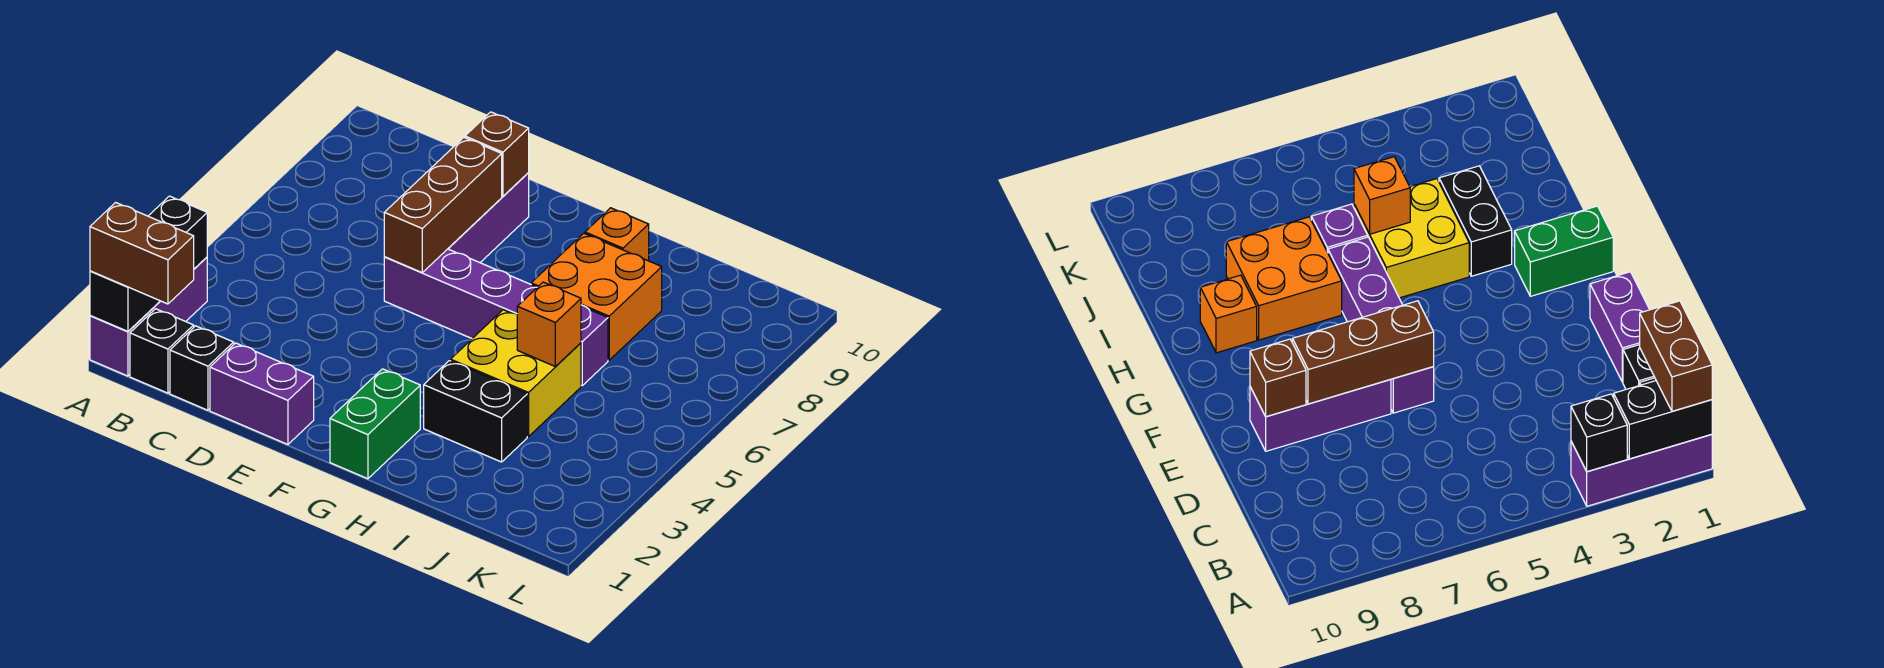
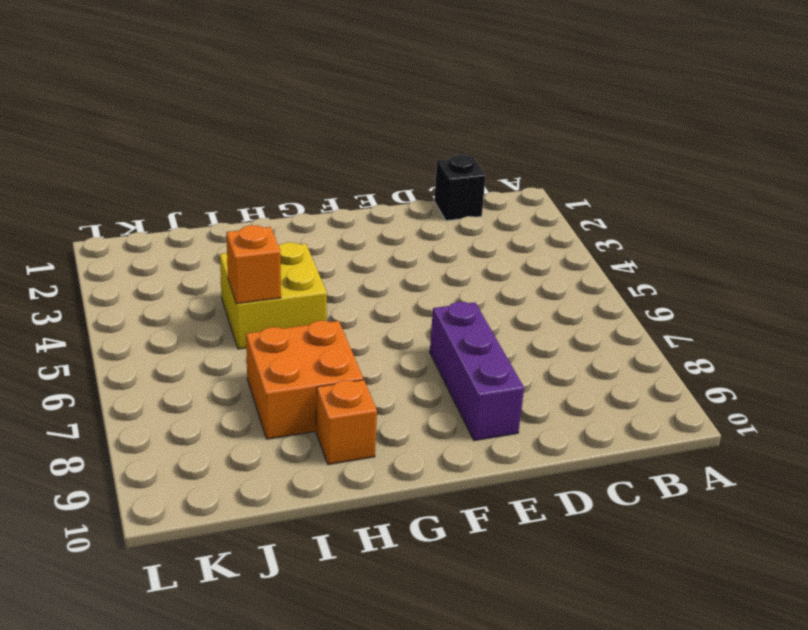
none -> purple 1x3 brick [90,257,207,376]
none -> black 1x1 brick [130,309,194,393]
none -> purple 1x2 brick [210,343,314,444]

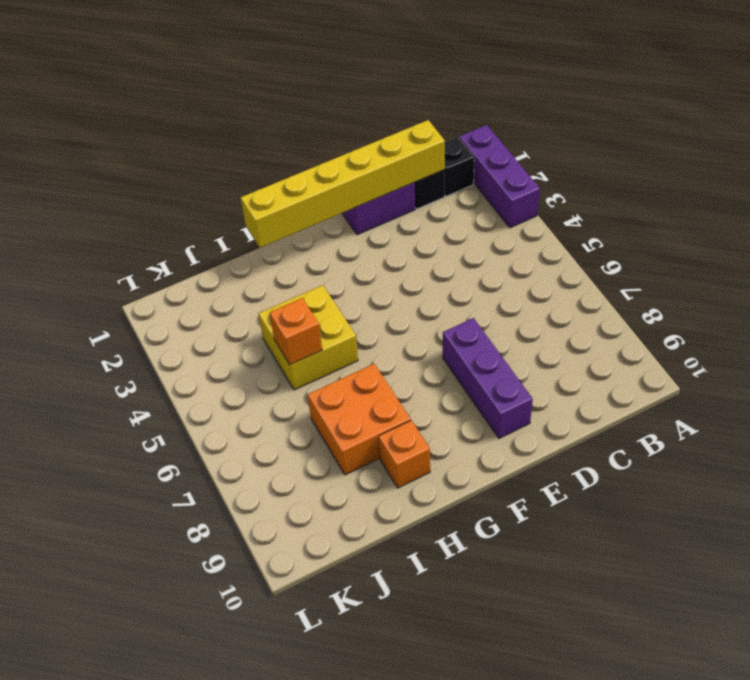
yellow 1x6 brick [241,120,445,248] -> none
none -> purple 1x4 brick [384,249,537,338]
none -> green 1x2 brick [330,369,420,479]
none -> black 1x2 brick [424,361,527,462]

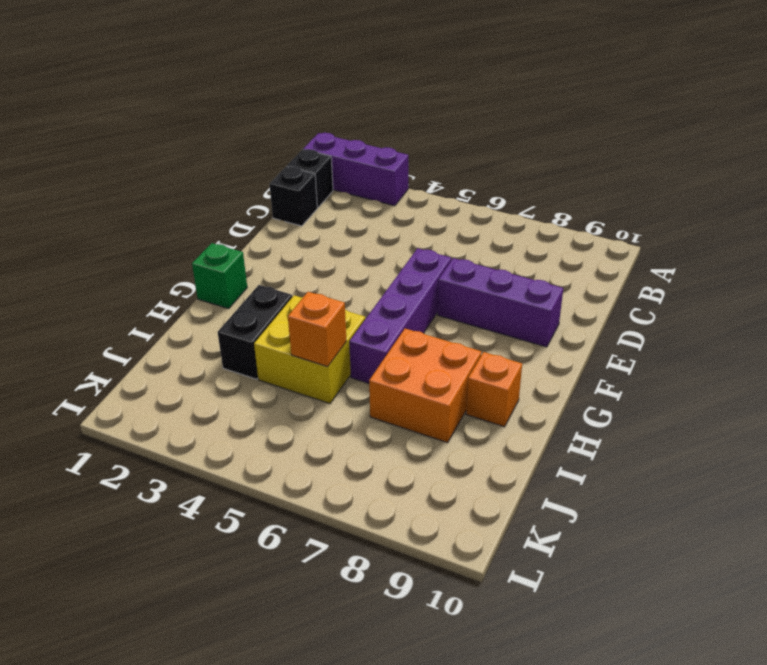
green 1x1 brick [192,243,247,309] -> green 1x2 brick [330,369,420,479]
none -> purple 1x2 brick [210,343,314,444]
none -> purple 1x1 brick [581,305,608,386]
none -> black 1x2 brick [90,271,160,331]

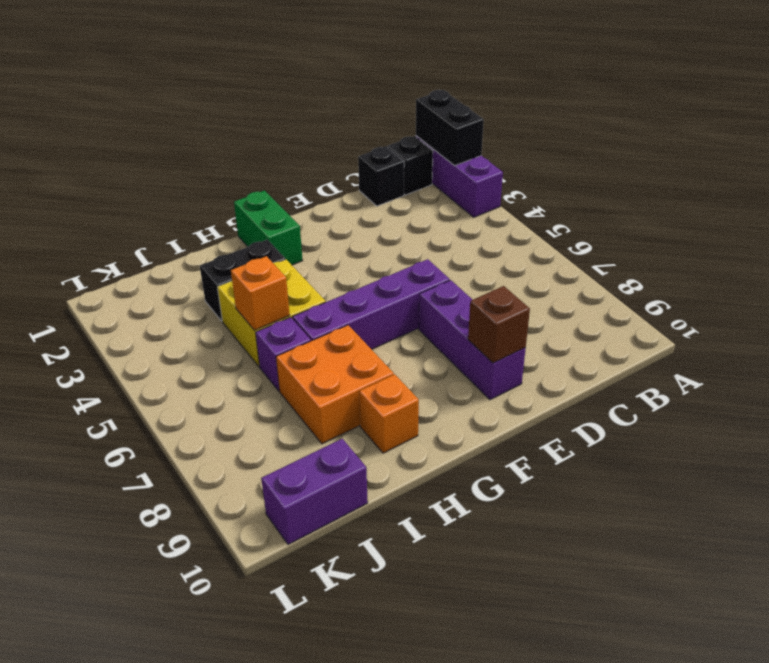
purple 1x2 brick [261,439,368,544] -> purple 1x2 brick moved to [210,343,314,444]
none -> black 1x1 brick [149,196,207,269]
none -> brown 1x3 brick [384,137,502,272]
none -> brown 1x2 brick [90,202,194,304]

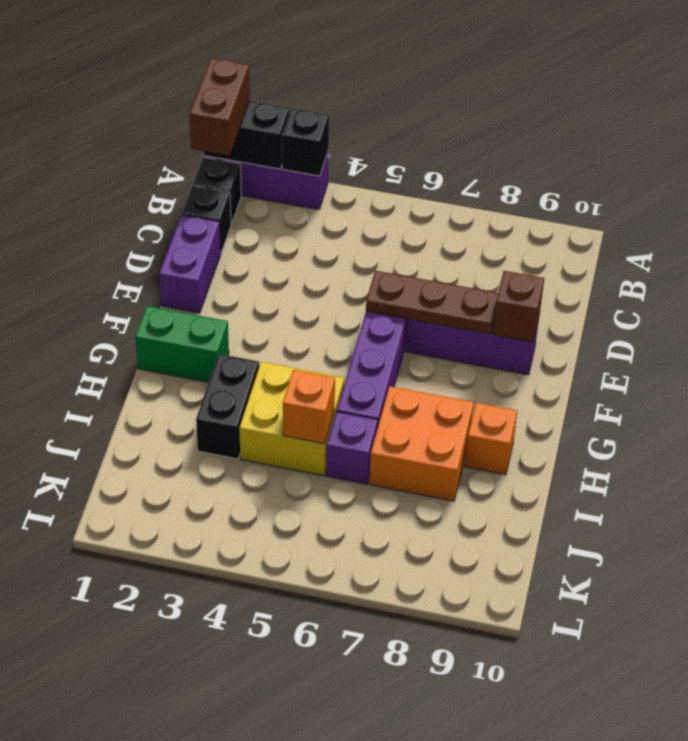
brown 1x3 plate [366,271,498,334] -> brown 1x3 brick [384,137,502,272]

